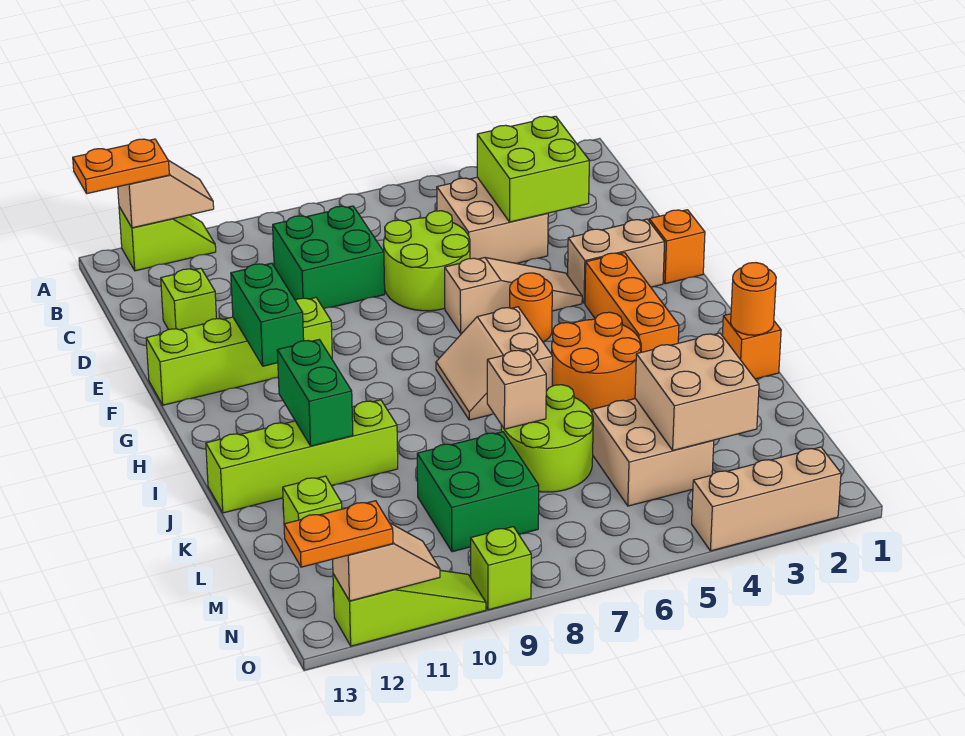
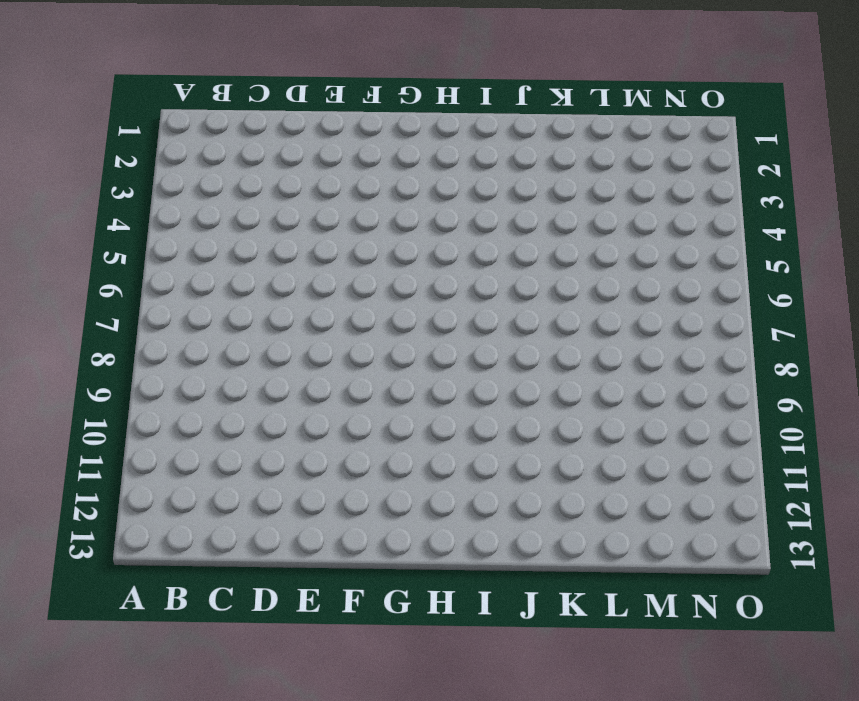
none -> lime 1x2 slope [119,207,216,271]
none -> tan 2x2 brick [437,177,548,263]
none -> green 2x2 brick [273,206,385,309]
none -> lime 2x2 round brick [383,211,470,311]

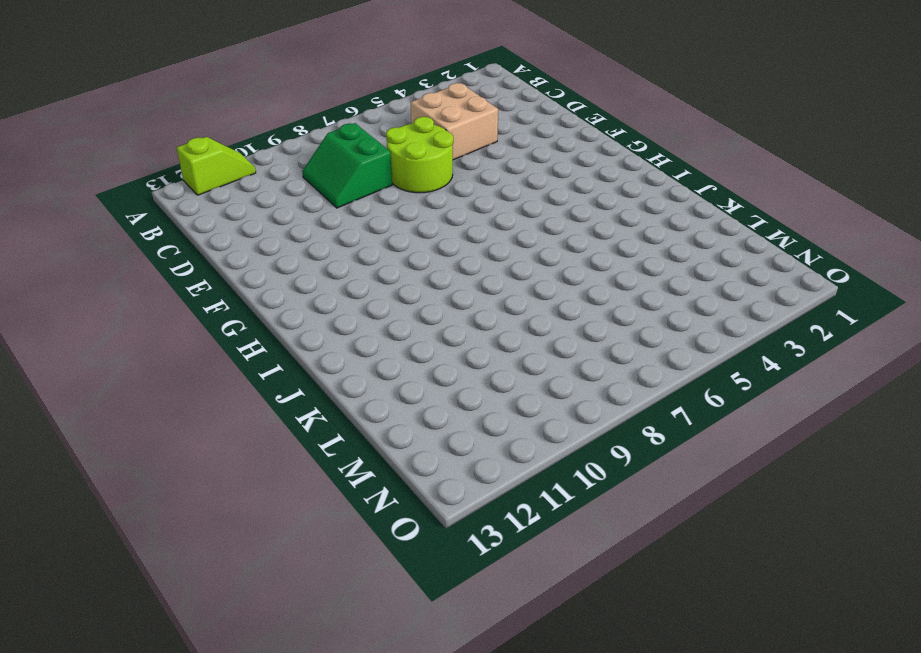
green 2x2 slope [302,123,392,208] -> green 2x2 brick [273,206,385,309]
none -> lime 1x1 brick [161,268,217,330]
none -> orange 1x1 brick [649,210,705,284]
none -> tan 1x2 brick [568,219,665,303]
none -> tan 1x3 slope [445,258,582,333]

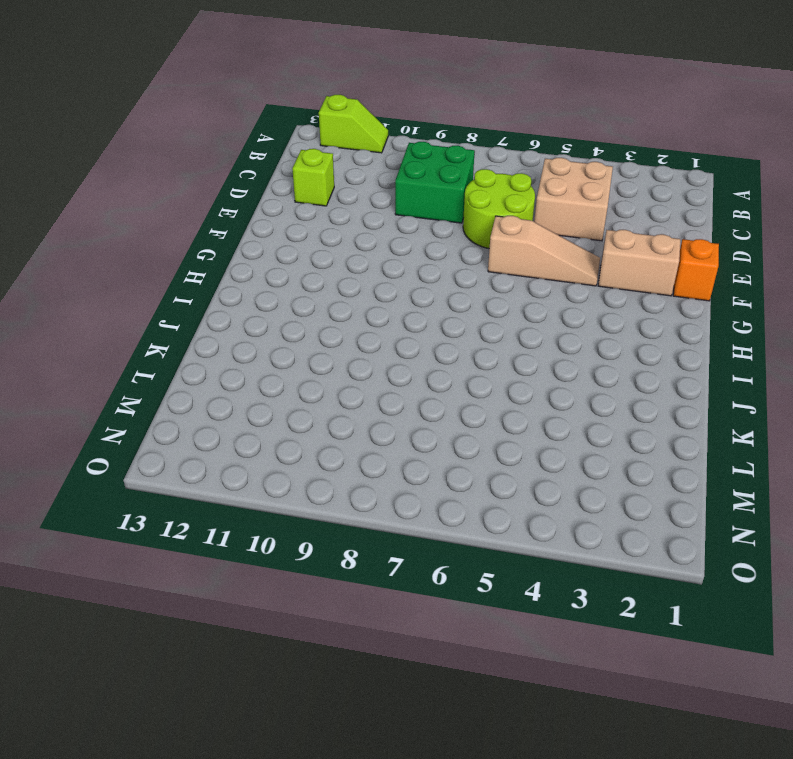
none -> lime 1x4 brick [146,298,332,405]
none -> orange 1x3 brick [585,253,679,352]
none -> orange 1x1 round brick [510,273,552,342]
none -> tan 2x2 slope [436,307,553,420]

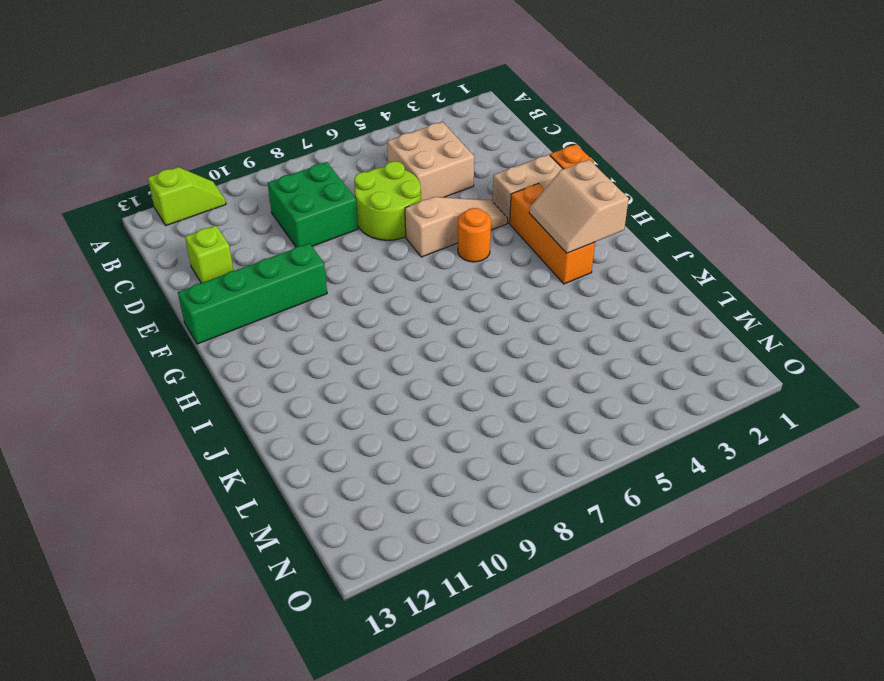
green 1x4 brick [178,243,327,344] -> lime 1x4 brick [146,298,332,405]
tan 2x2 slope [529,160,629,253] -> tan 2x2 slope moved to [436,307,553,420]
none -> orange 2x2 round brick [552,312,641,413]
none -> orange 1x1 brick [722,314,781,379]
none -> lime 1x4 brick [206,400,398,513]
none -> lime 2x2 round brick [501,385,593,492]

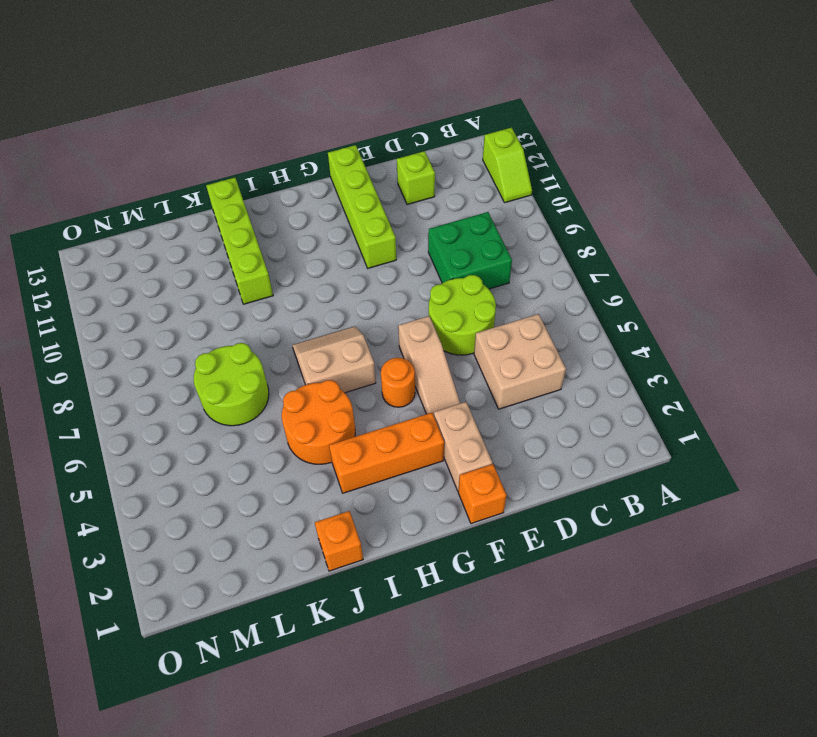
none -> tan 2x2 brick [592,399,714,506]
none -> green 2x2 brick [417,432,539,552]
none -> lime 1x1 brick [283,476,342,524]
none -> tan 1x3 brick [692,447,841,551]

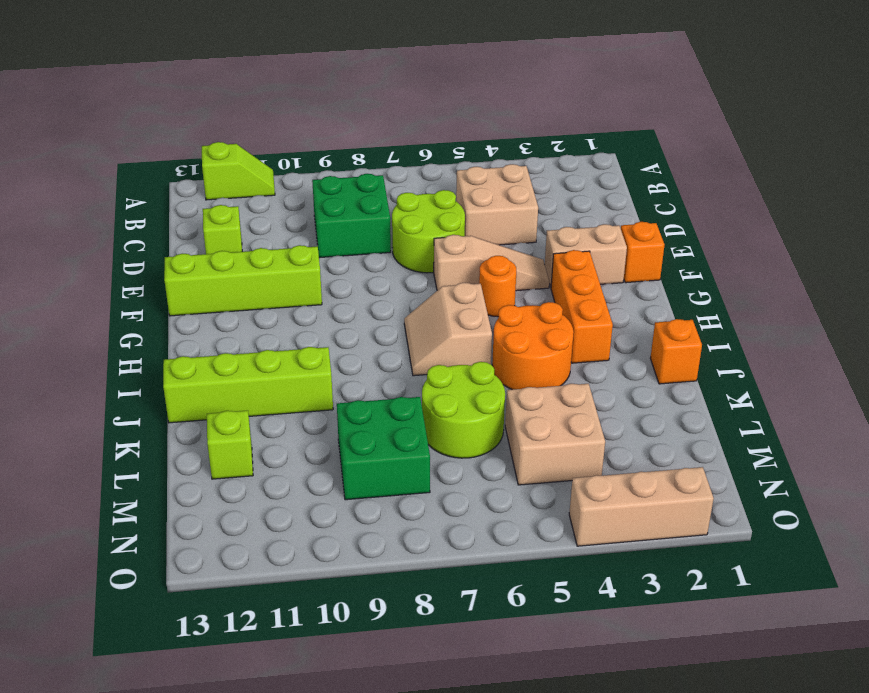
none -> lime 1x1 brick [471,527,531,610]
none -> lime 1x3 slope [333,570,486,646]
none -> tan 1x2 slope [118,161,214,228]
none -> lime 2x2 brick [477,116,589,222]

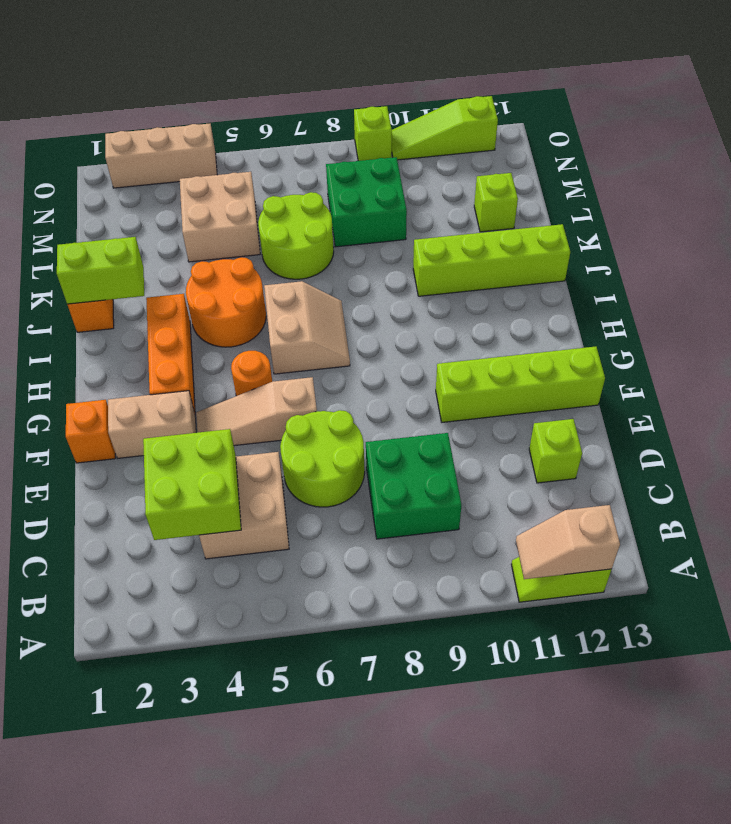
lime 1x2 brick [57,237,144,304] -> orange 1x1 round brick [731,263,776,335]
none -> green 1x2 brick [231,263,304,366]
none -> green 1x2 brick [277,340,353,446]
none -> tan 1x1 brick [487,349,546,429]
none -> tan 2x2 brick [635,333,759,450]

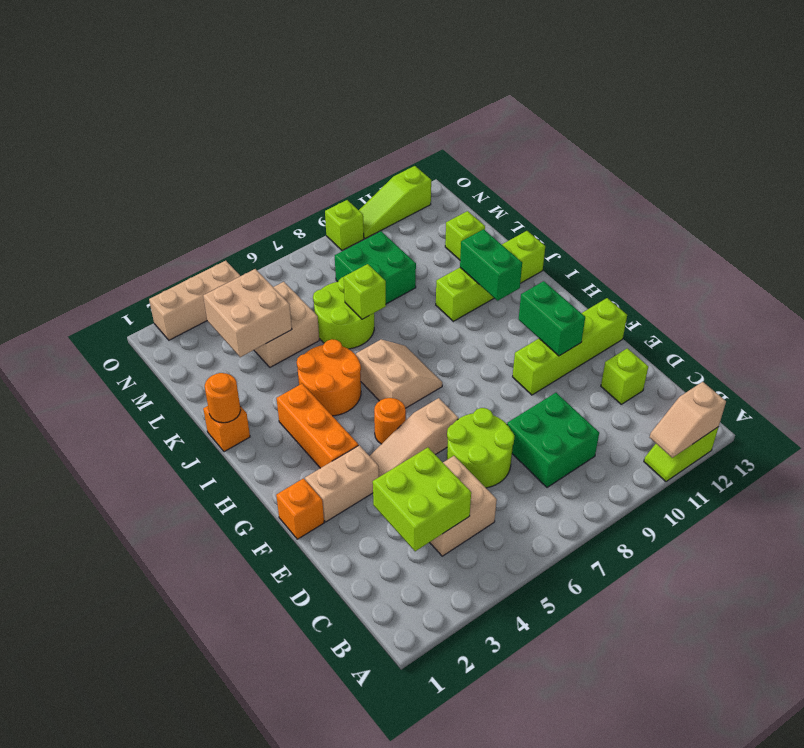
lime 1x1 brick [344,264,386,319] -> tan 1x1 brick [487,349,546,429]
none -> tan 1x2 slope [333,523,440,601]
none -> orange 1x2 plate [73,139,169,194]
none -> orange 1x2 plate [284,501,393,567]

